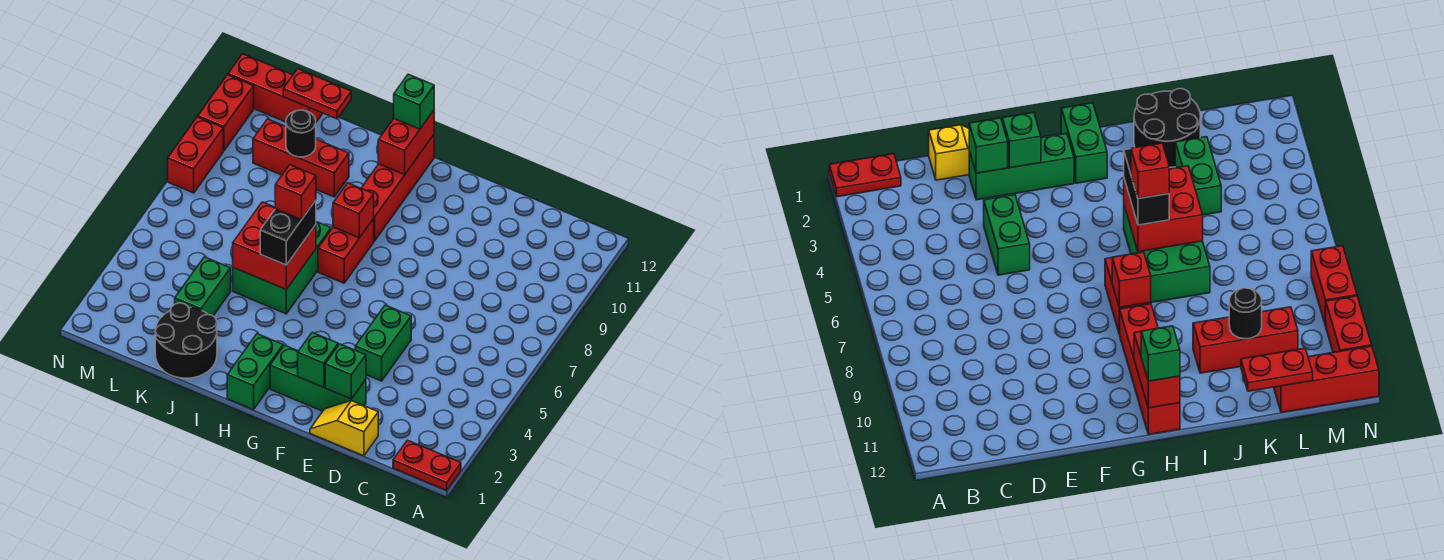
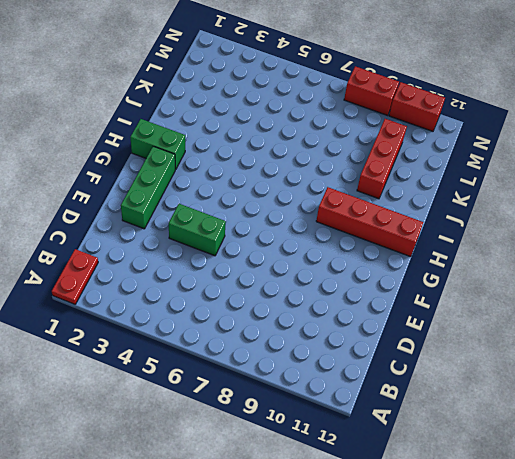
none -> yellow 1x2 slope [310,401,378,456]
none -> red 1x2 brick [318,219,374,283]
none -> green 2x3 brick [233,222,331,314]

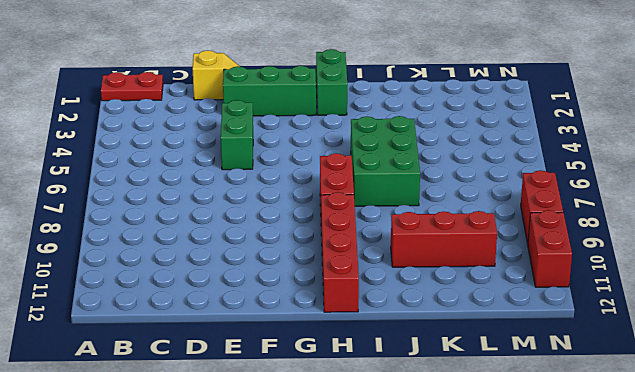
none -> black 2x2 round brick [155,303,217,378]
none -> green 1x2 brick [175,257,231,316]
none -> red 1x3 brick [228,54,323,122]

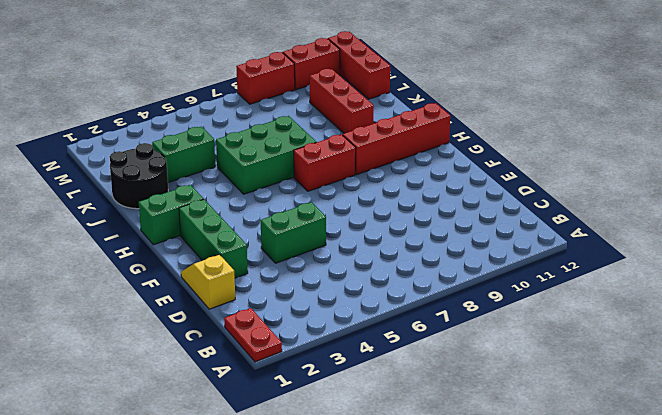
none -> green 1x1 brick [325,344,366,399]
none -> green 1x1 brick [298,332,338,387]
none -> red 1x1 brick [333,183,374,238]

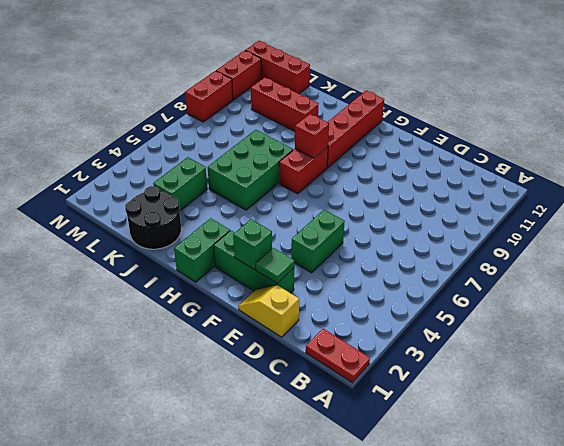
green 1x1 tile [256,248,294,283] -> green 1x1 brick [325,344,366,399]
none -> red 1x2 brick [378,110,434,175]
none -> red 2x2 brick [233,202,316,289]
none -> black 1x1 round brick [286,110,316,157]

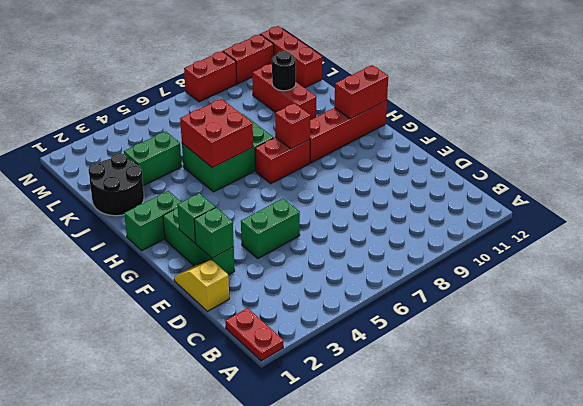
none -> red 1x2 plate [283,69,351,119]
none -> green 1x1 brick [394,74,434,129]
none -> black 1x2 brick [260,200,316,265]

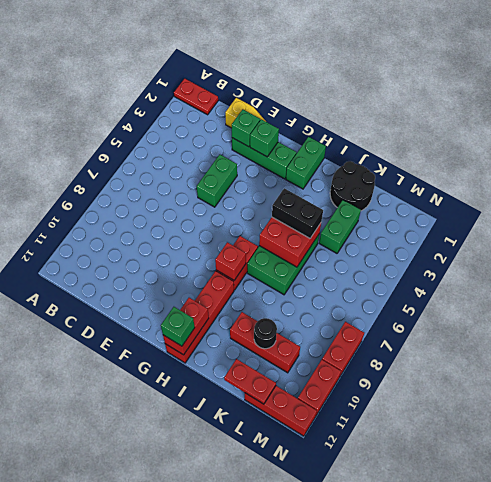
black 1x2 brick [272,188,323,238] -> black 1x2 brick turned to [260,200,316,265]
none -> red 1x1 brick [275,165,316,220]

